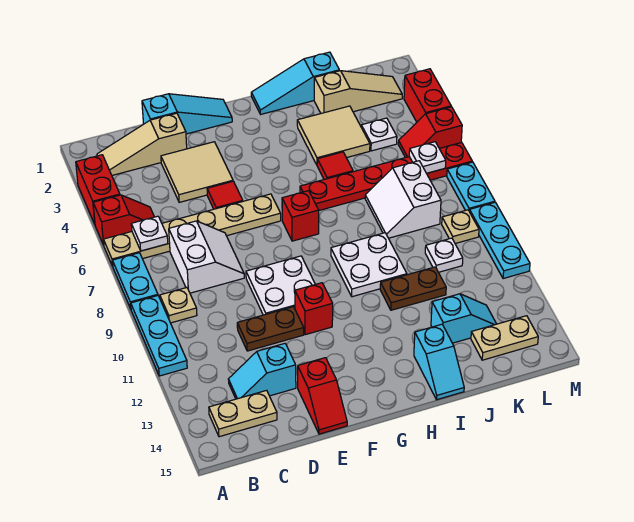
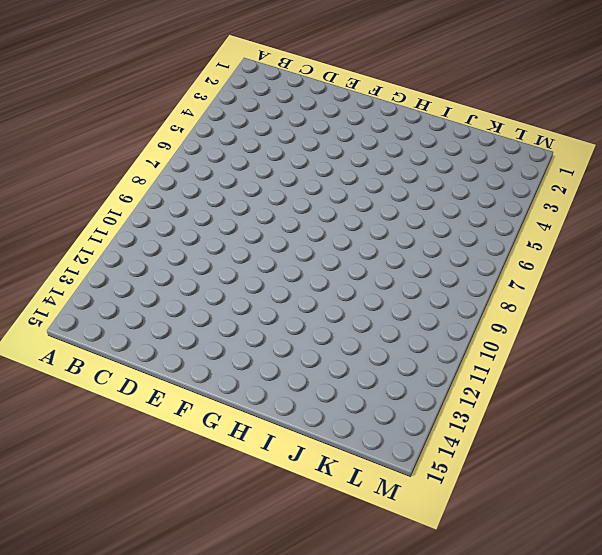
none -> red 1x2 brick [76,155,120,224]
none -> red 1x2 slope [93,195,154,245]
none -> tan 1x6 plate [103,194,281,266]
none -> cyan 1x2 plate [112,253,158,308]

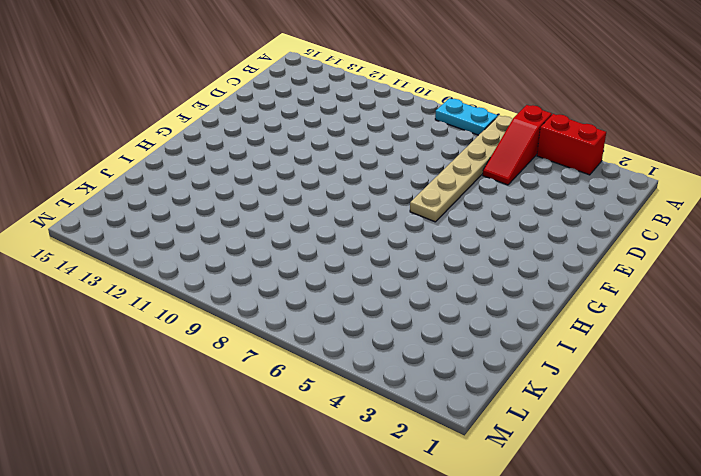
red 1x3 slope [483,105,552,185] -> red 1x2 slope [93,195,154,245]
none -> cyan 1x3 plate [131,296,187,376]
none -> tan 1x3 slope [97,113,187,175]
none -> tan 1x1 plate [160,288,197,323]
none -> tan 1x2 plate [209,390,277,437]

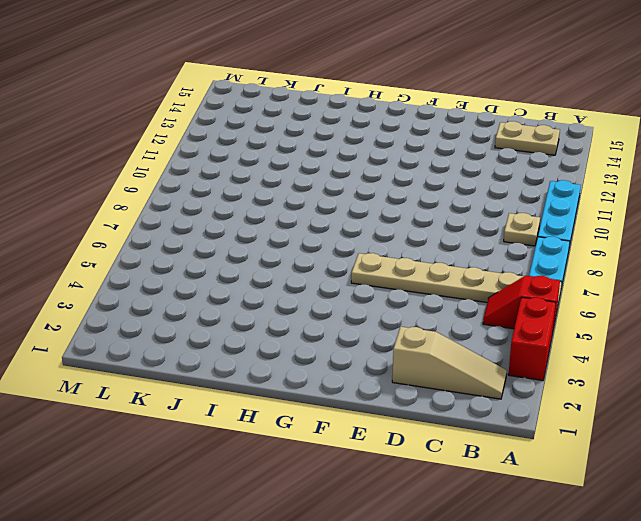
none -> white 2x2 slope [169,221,244,293]
none -> cyan 1x2 slope [228,344,296,399]
none -> cyan 1x3 slope [142,94,232,134]
none -> tan 2x2 tile [161,142,233,202]

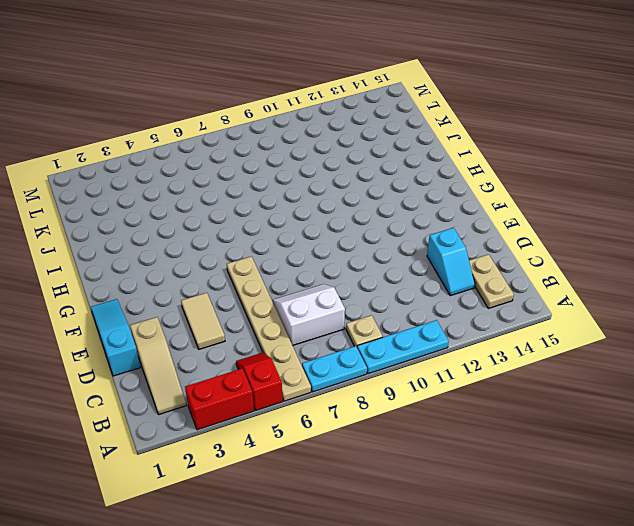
tan 1x2 tile [181,293,225,349] -> tan 2x2 tile [161,142,233,202]
none -> brown 1x2 plate [237,307,304,351]
none -> red 1x1 tile [207,181,243,209]
none -> white 2x2 plate [246,256,315,315]
none -> red 1x2 slope [298,358,347,434]

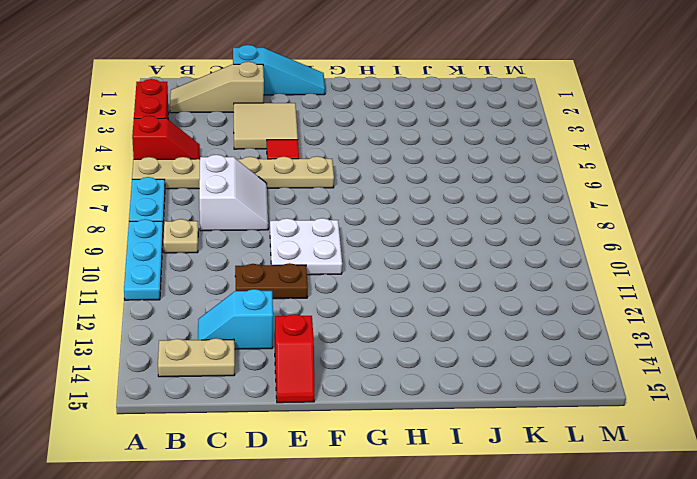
none -> red 1x1 brick [295,283,333,335]
none -> red 1x1 brick [282,191,319,241]
none -> cyan 1x3 slope [251,52,339,114]
none -> red 1x6 plate [300,142,472,210]

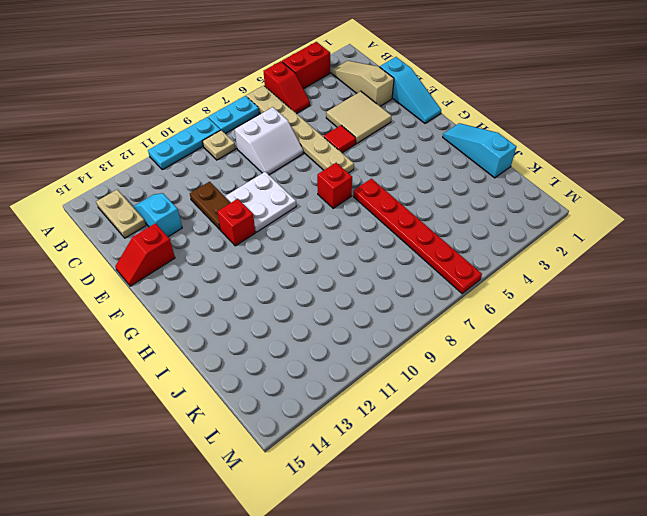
none -> white 2x2 plate [331,233,407,297]
none -> tan 2x2 tile [297,106,370,165]
none -> red 1x1 tile [317,152,353,179]
none -> brown 1x2 plate [380,267,446,310]

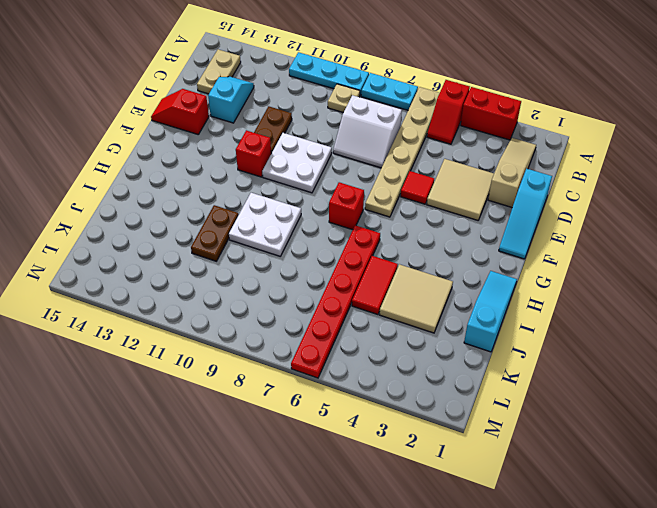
red 1x2 tile [352,256,398,315] -> red 1x1 tile [317,152,353,179]
none -> cyan 1x2 slope [414,324,464,400]
none -> tan 1x3 slope [314,71,402,113]
none -> white 2x2 slope [365,161,441,238]
none -> cyan 1x2 slope [431,294,496,343]

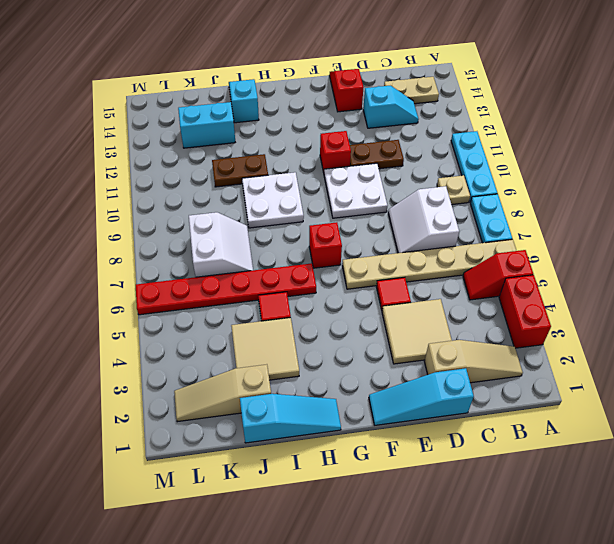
cyan 1x2 brick [178,102,235,148] -> cyan 1x2 slope [431,294,496,343]
none -> white 1x1 plate [361,118,397,151]
none -> white 1x1 plate [425,238,463,272]
none -> tan 1x2 plate [471,316,538,360]
none -> red 1x2 slope [398,107,462,158]

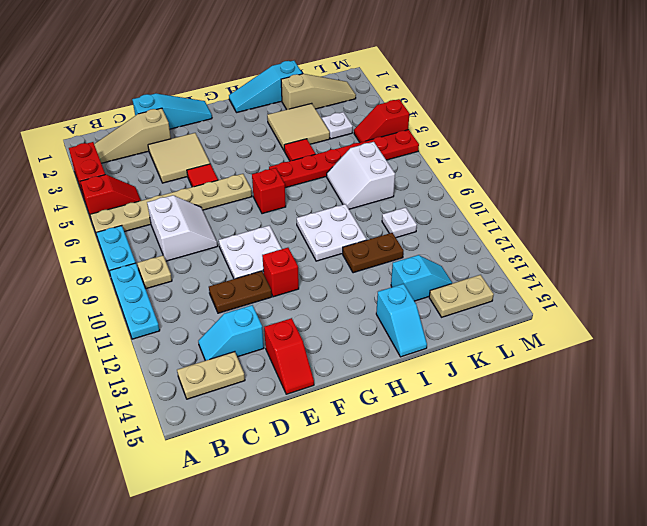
none -> tan 1x1 plate [442,210,479,244]
none -> red 1x2 brick [404,69,451,122]
none -> cyan 1x2 plate [447,162,495,210]
none -> cyan 1x3 plate [469,202,530,279]

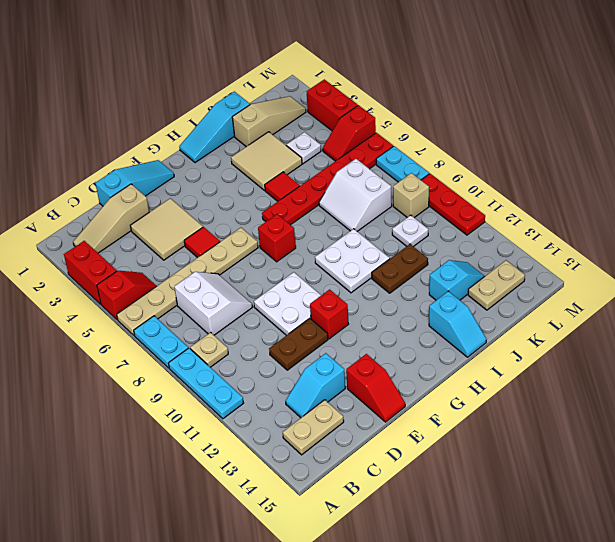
tan 1x1 brick [393,173,429,218] -> tan 1x1 plate [442,210,479,244]
red 1x3 plate [421,174,485,235] -> cyan 1x3 plate [469,202,530,279]
none -> white 1x1 plate [131,216,168,251]
none -> white 1x1 plate [409,142,446,173]

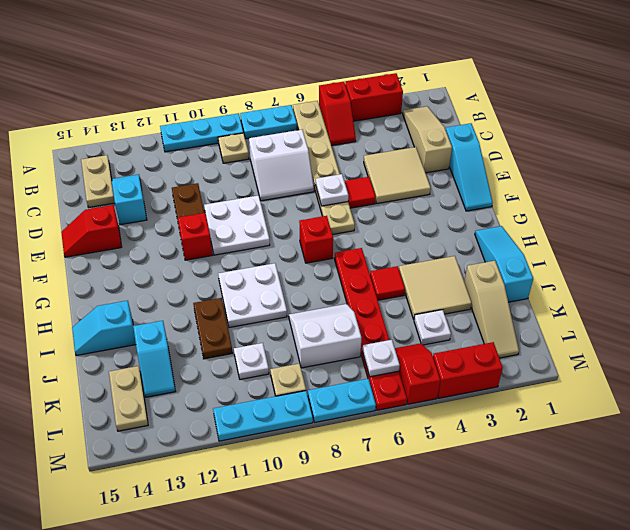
white 1x1 plate [316,174,348,206] -> white 1x1 plate moved to [131,216,168,251]

